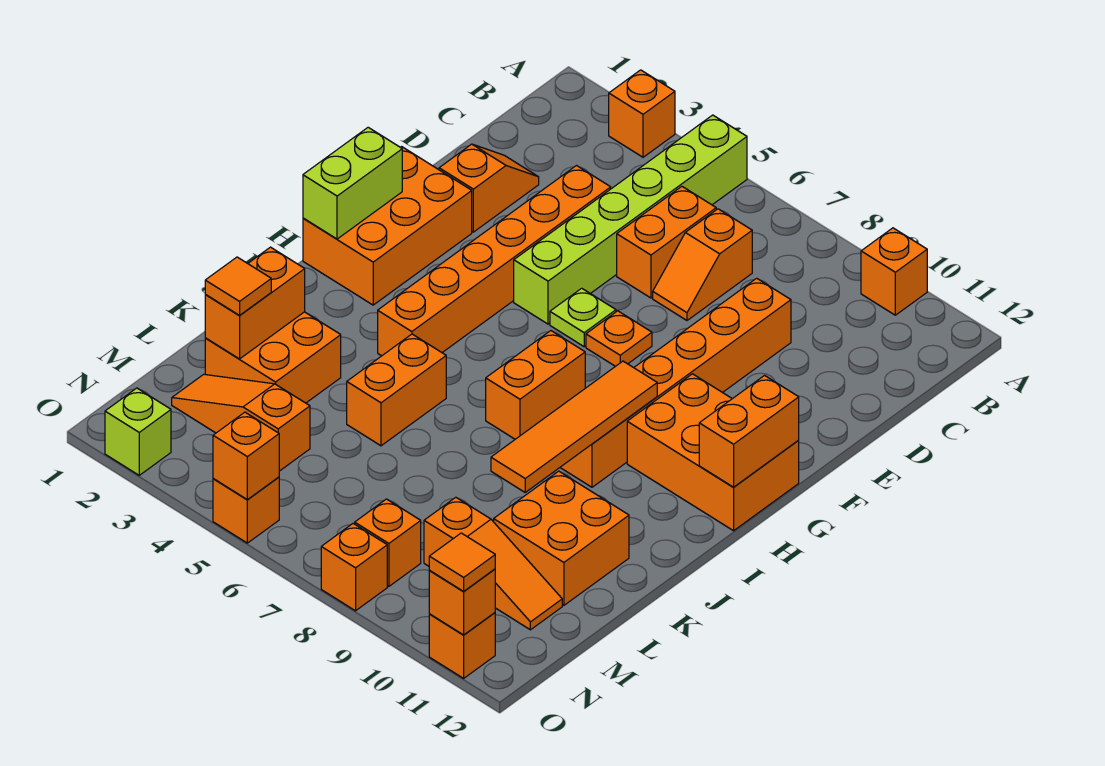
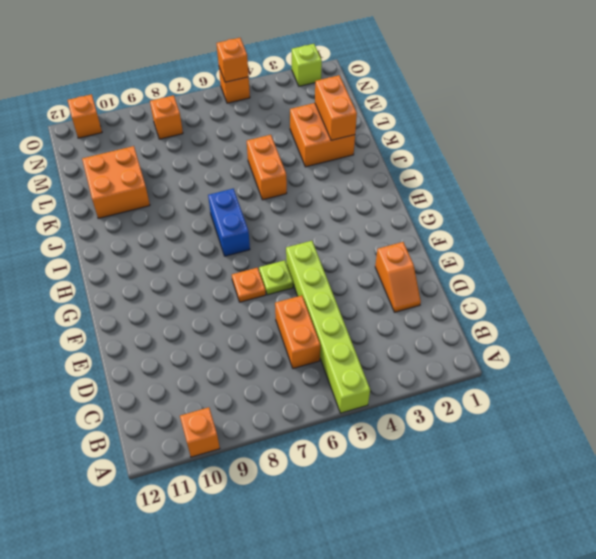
blue 1x2 brick [208,189,250,256] -> orange 1x2 brick [486,331,585,439]
none -> orange 1x1 brick [609,70,675,157]
none -> orange 1x2 slope [653,209,752,320]
none -> orange 1x6 brick [378,166,611,356]
none -> orange 1x6 brick [560,278,791,487]

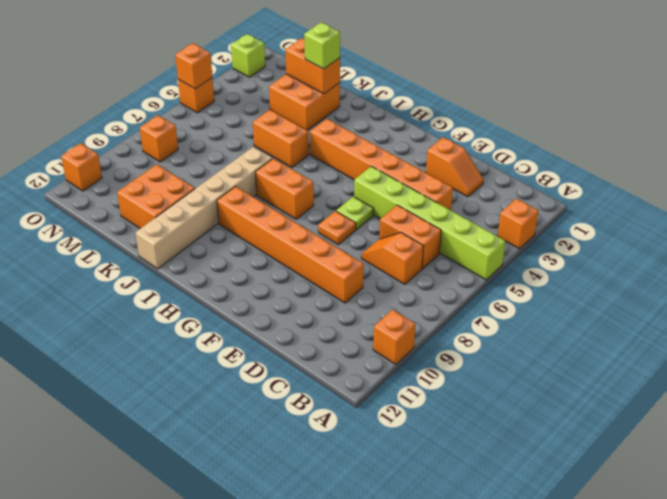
tan 1x6 brick [135,147,272,269] -> none
lime 1x1 brick [304,23,340,69] -> none
none -> orange 2x3 brick [303,147,472,305]
none -> orange 2x3 brick [627,374,799,531]
none -> orange 1x3 slope [172,374,310,471]
none -> orange 1x3 slope [424,497,562,630]

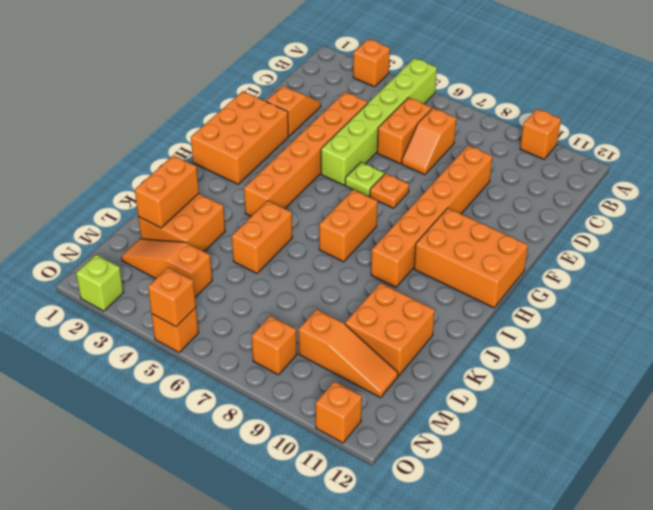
none -> orange 1x1 brick [321,524,387,611]
none -> lime 1x2 brick [303,127,402,239]
none -> orange 1x2 brick [699,376,799,487]
none -> orange 1x4 tile [491,361,657,492]

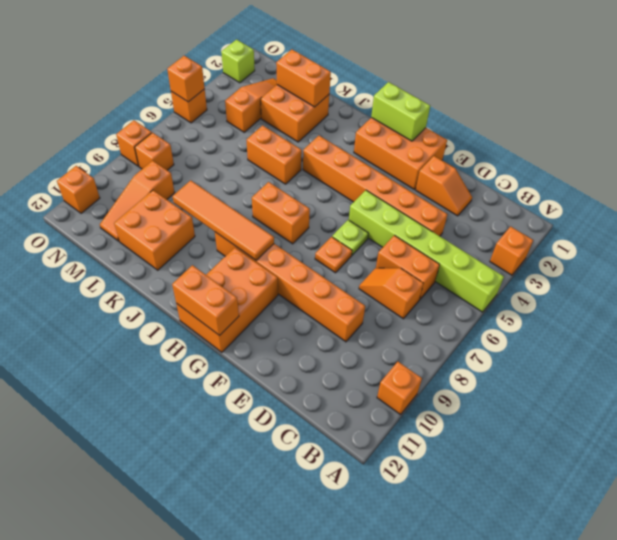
none -> orange 1x1 brick [429,569,495,635]
none -> orange 1x1 tile [205,257,271,315]
none -> orange 1x1 tile [429,533,495,592]

